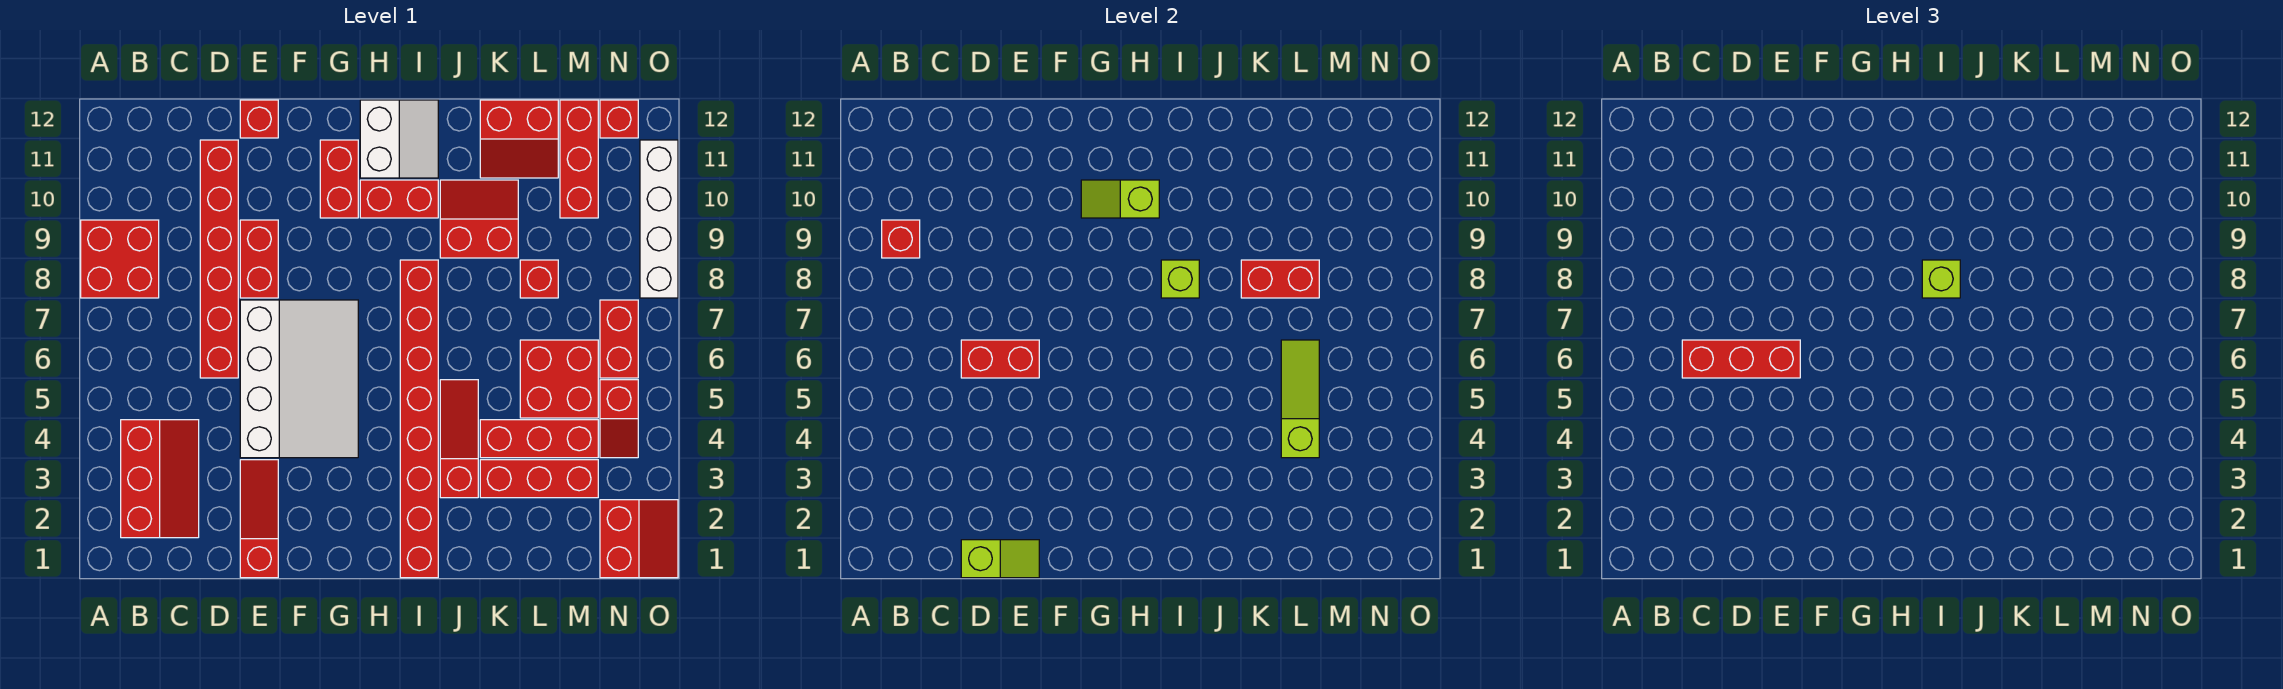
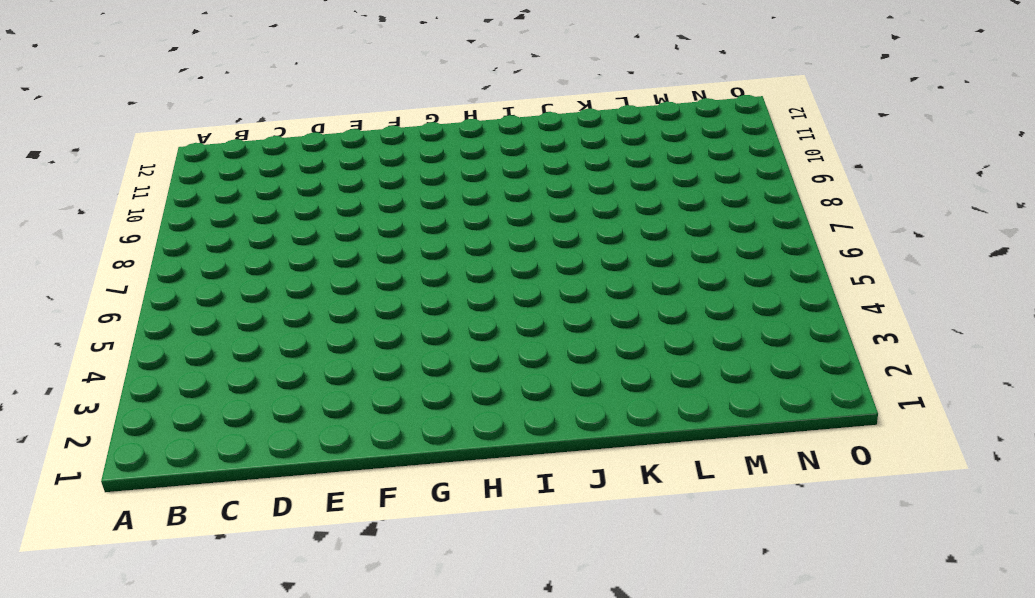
none -> red 2x2 brick [81,220,159,298]
none -> red 2x3 slope [121,420,199,538]
none -> red 1x6 brick [200,140,238,378]
none -> red 1x3 slope [240,460,278,578]

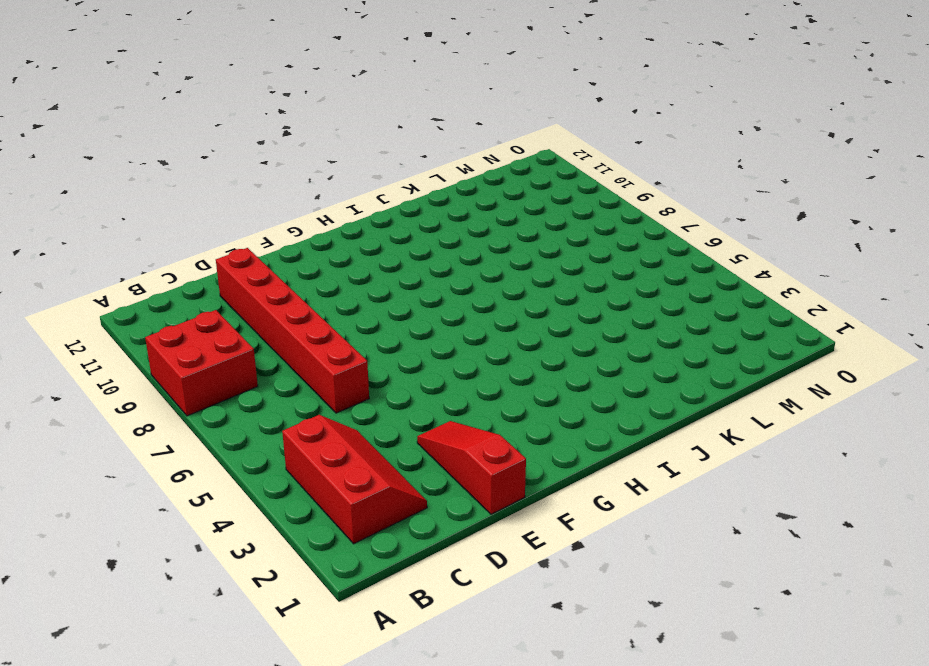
none -> white 3x4 slope [240,300,358,458]
none -> red 1x2 brick [240,220,278,298]
none -> red 1x1 brick [240,100,278,138]
none -> red 1x2 brick [320,140,358,218]

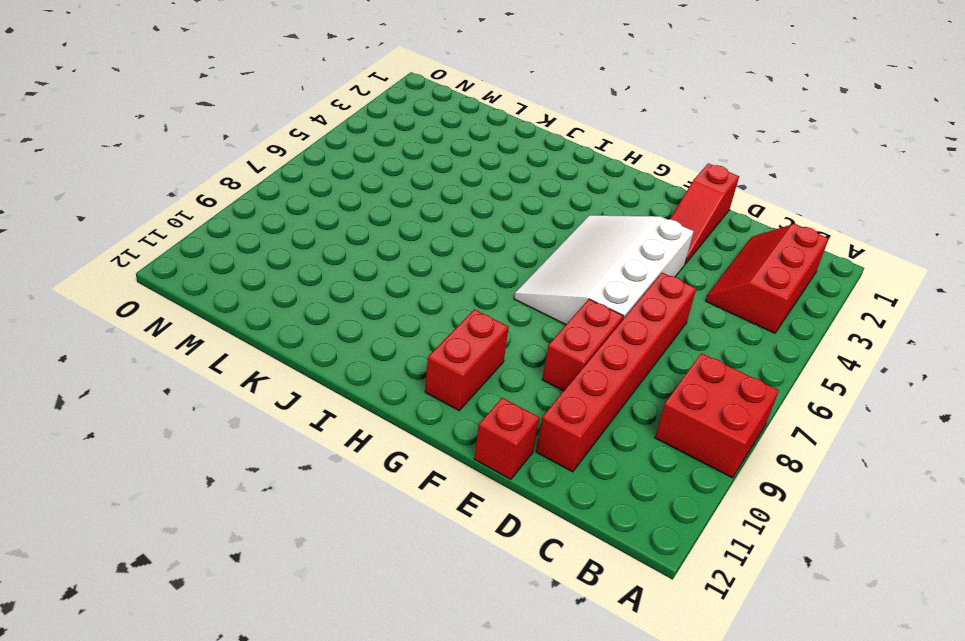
none -> red 1x2 brick [360,180,438,218]
none -> white 2x2 slope [360,100,438,178]
none -> red 1x8 brick [400,260,438,578]
none -> red 1x3 slope [440,380,478,498]

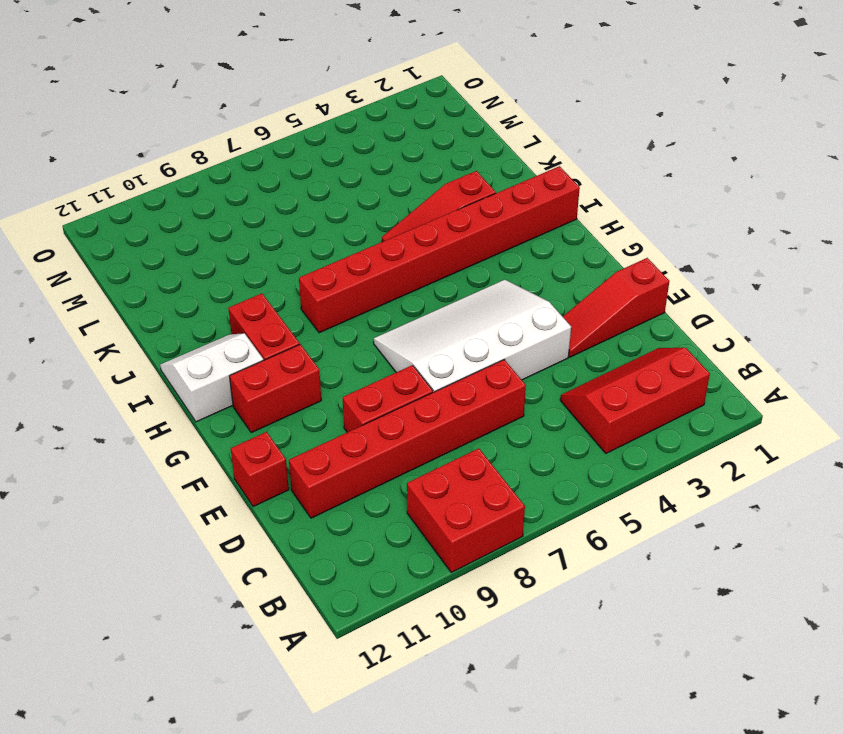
none -> red 2x2 slope [440,180,518,258]
none -> red 1x3 brick [480,460,598,498]
none -> red 1x3 brick [480,420,598,458]
none -> red 2x2 slope [480,100,558,178]

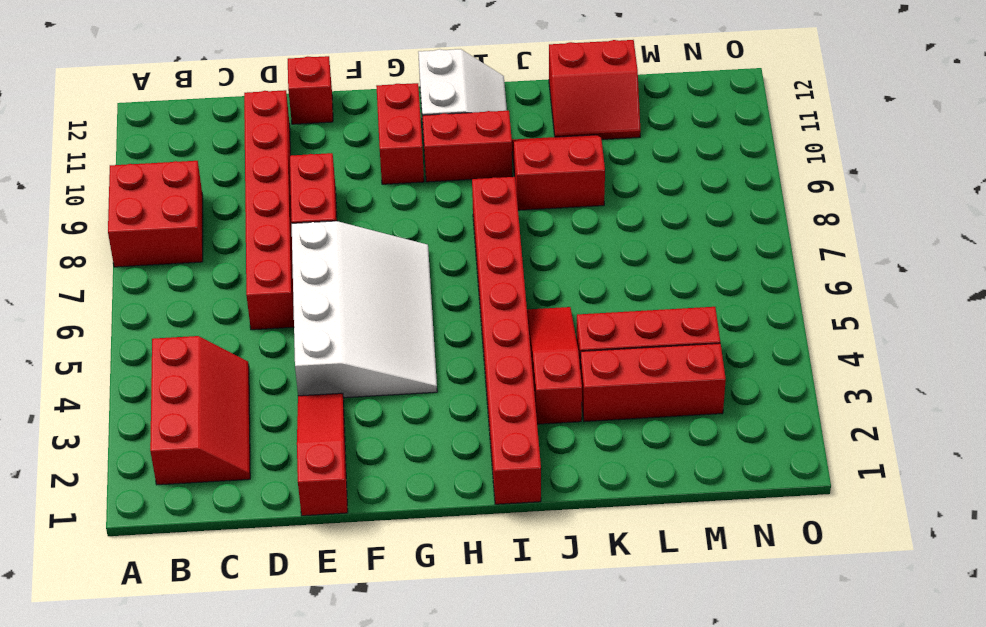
none -> red 2x2 brick [520,340,598,418]
none -> red 1x1 brick [520,260,558,298]
none -> red 1x3 brick [560,100,598,218]
none -> red 2x2 slope [600,500,678,578]

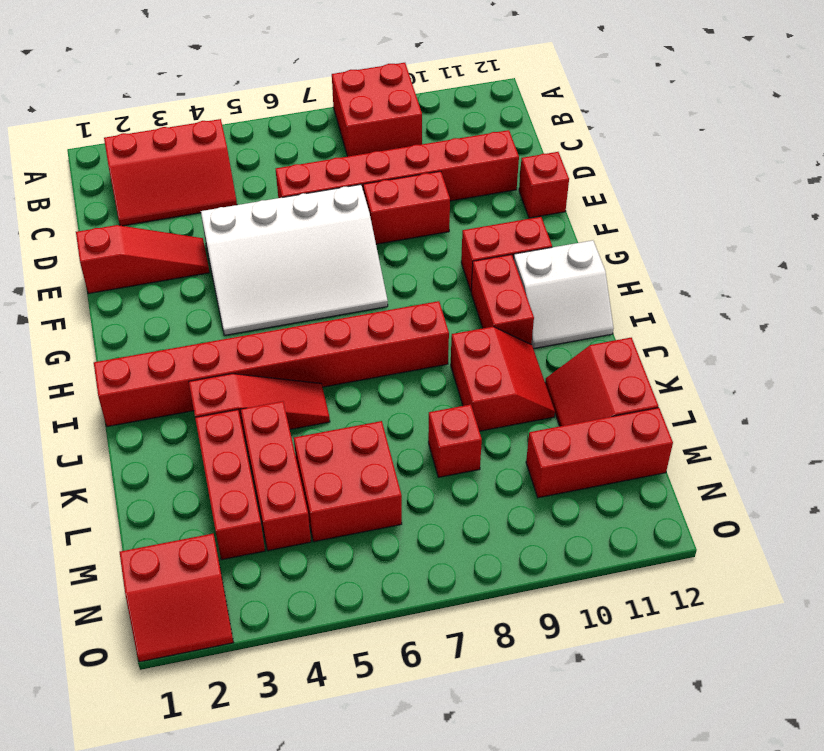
none -> red 1x2 slope [600,380,638,458]
none -> red 1x2 brick [600,300,638,378]
none -> red 1x1 brick [600,100,638,138]
none -> white 1x4 brick [640,140,678,298]

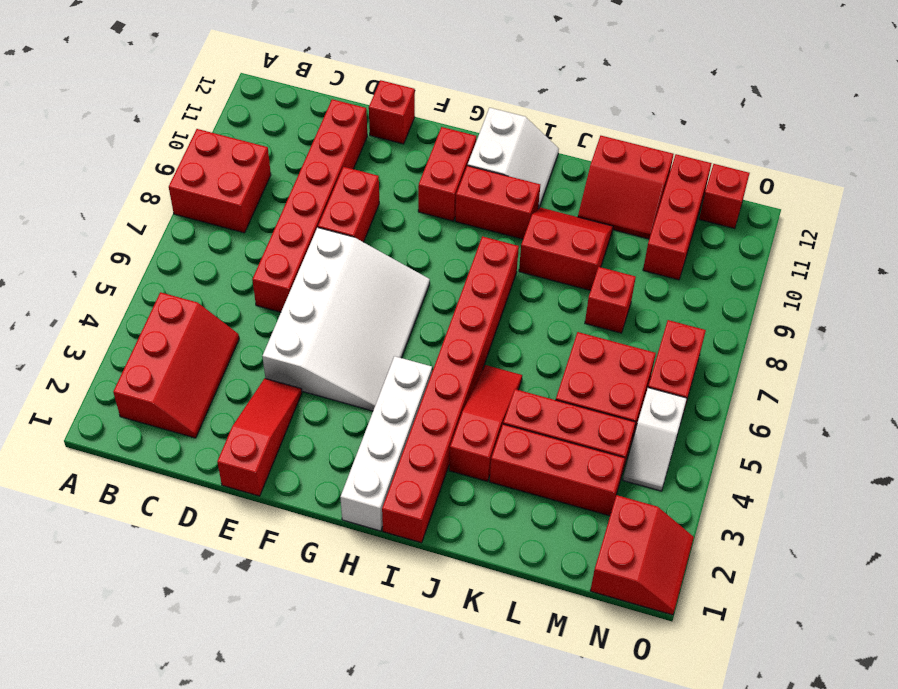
white 1x4 brick [340,356,432,531] -> white 1x4 brick moved to [640,140,678,298]
white 1x2 slope [623,388,687,491] -> red 1x2 slope [600,380,638,458]
none -> red 1x1 brick [882,220,920,258]
none -> lime 1x2 slope [961,540,1039,578]
none -> red 1x2 brick [961,340,1039,378]
none -> lime 1x2 slope [1081,180,1159,218]

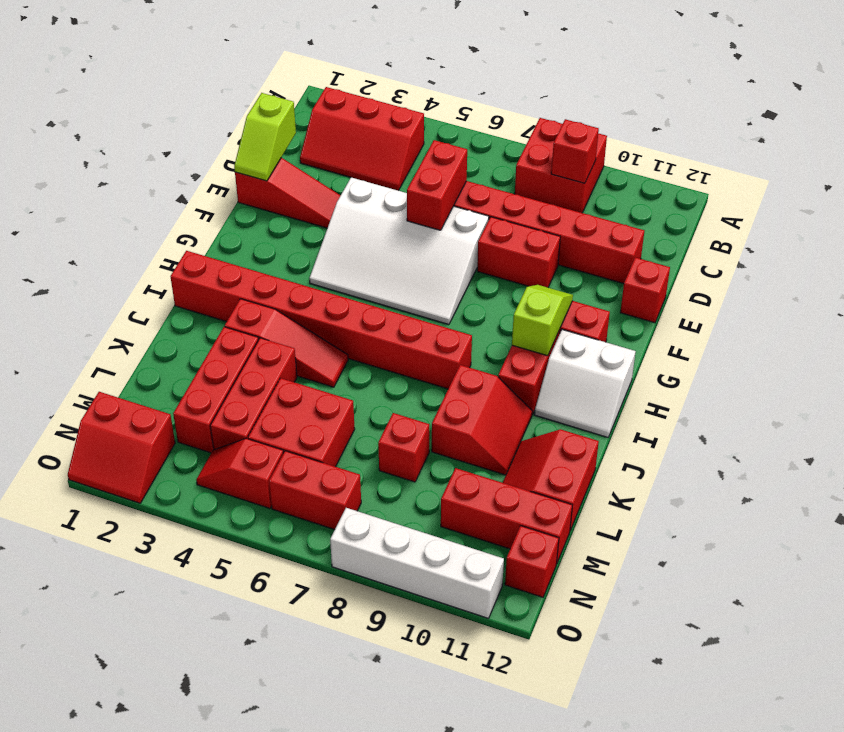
none -> lime 1x1 brick [1161,260,1199,298]
none -> red 1x2 brick [1241,260,1319,298]
none -> lime 1x3 slope [1281,340,1319,458]
none -> red 1x3 brick [1682,340,1800,378]

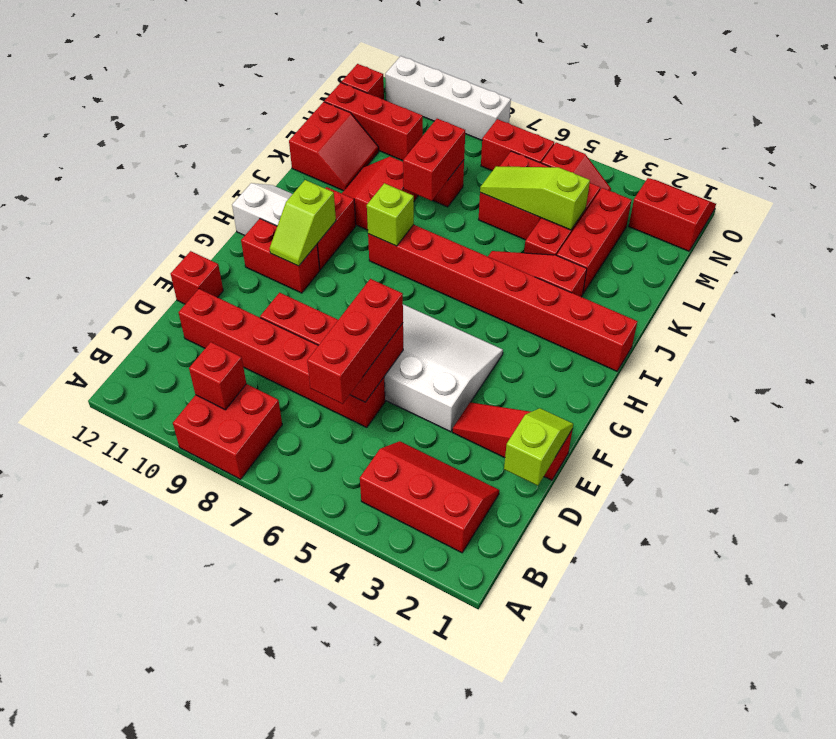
none -> lime 1x1 brick [1922,260,1960,298]

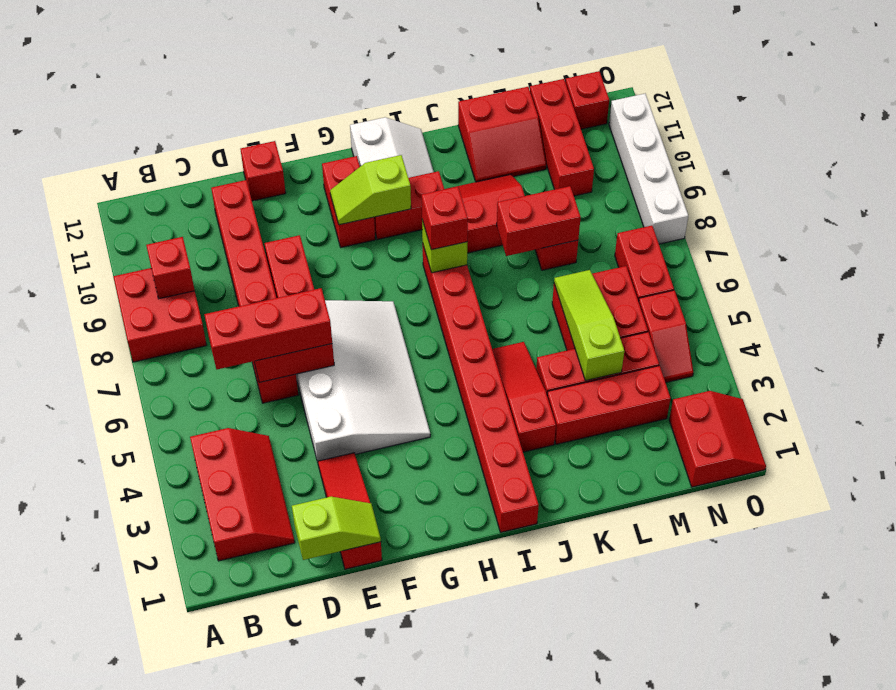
red 1x1 brick [422,187,468,250] -> lime 1x1 brick [1922,260,1960,298]

